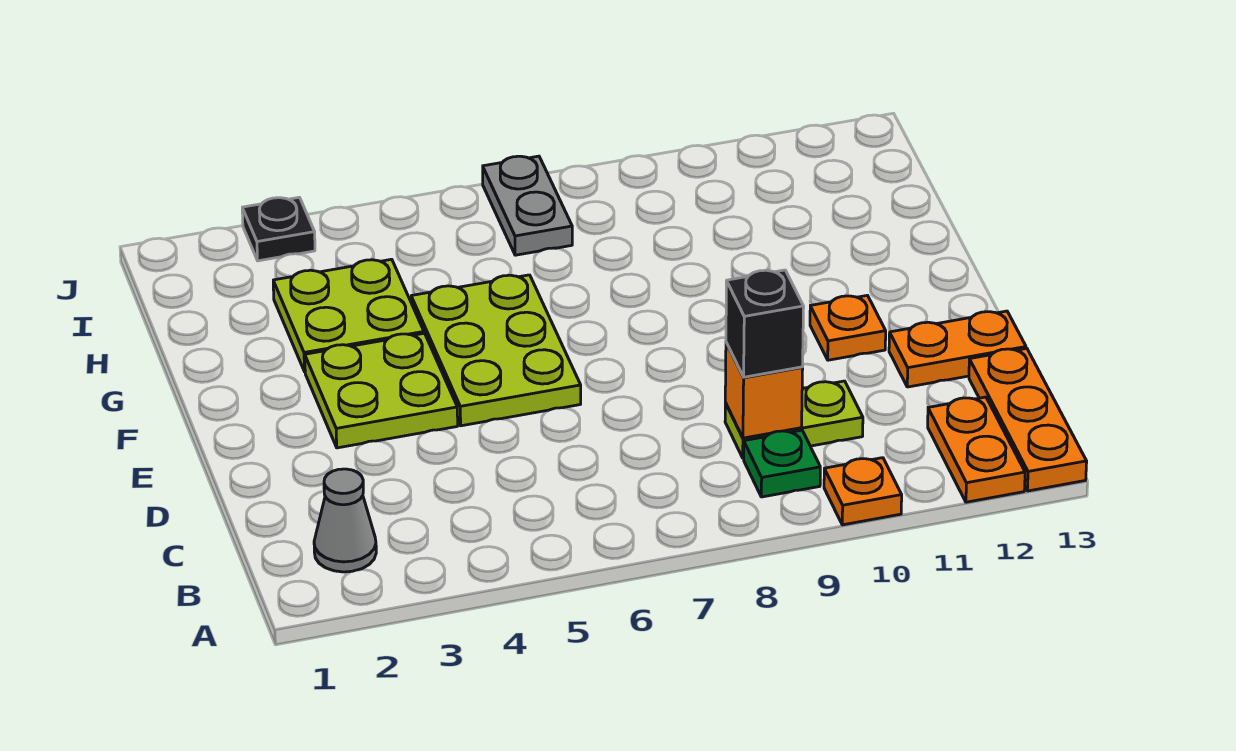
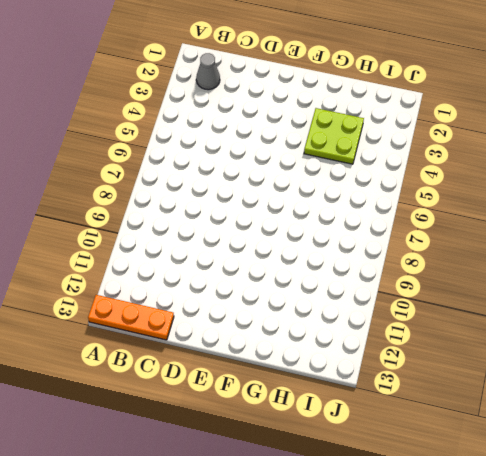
none -> orange 1x1 plate [824,458,902,525]
none -> orange 1x2 plate [928,397,1025,502]
none -> green 1x1 plate [744,430,820,497]

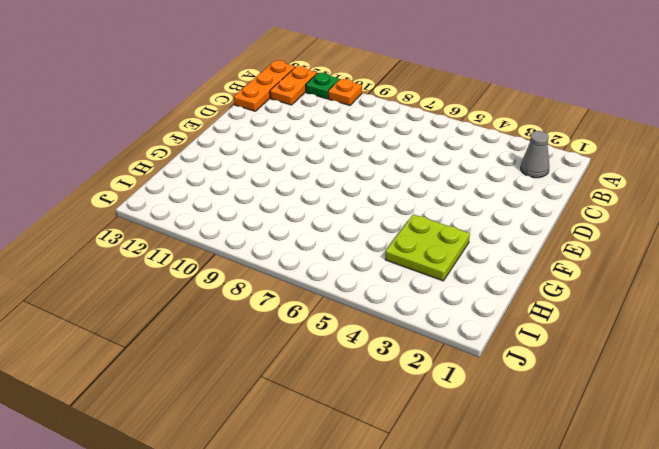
green 1x1 plate [306,73,339,99] -> green 1x1 plate moved to [744,430,820,497]
none -> lime 1x2 plate [725,381,863,458]
none -> orange 1x2 plate [889,311,1026,387]
none -> lime 2x2 plate [305,333,458,448]

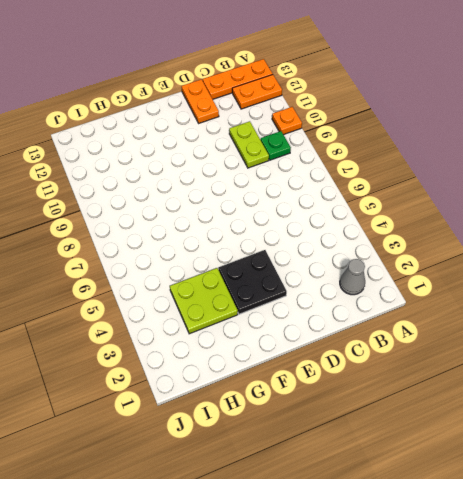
black 2x2 plate [219,250,287,314] -> lime 2x2 plate [305,333,458,448]
none -> lime 2x3 plate [411,275,581,426]
none -> orange 1x1 plate [810,295,886,360]
none -> grey 1x2 plate [483,156,572,255]

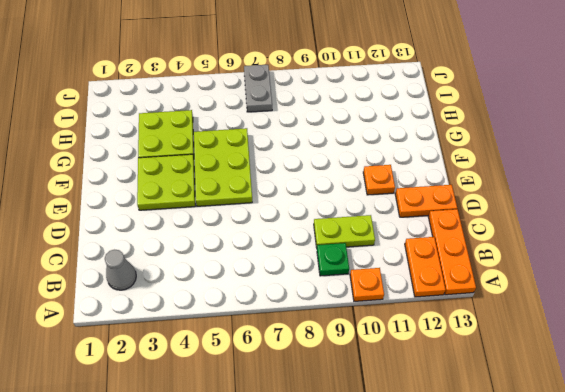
none -> black 1x1 plate [242,197,315,261]
none -> orange 1x1 brick [725,343,803,438]
none -> black 1x1 brick [726,270,804,377]

